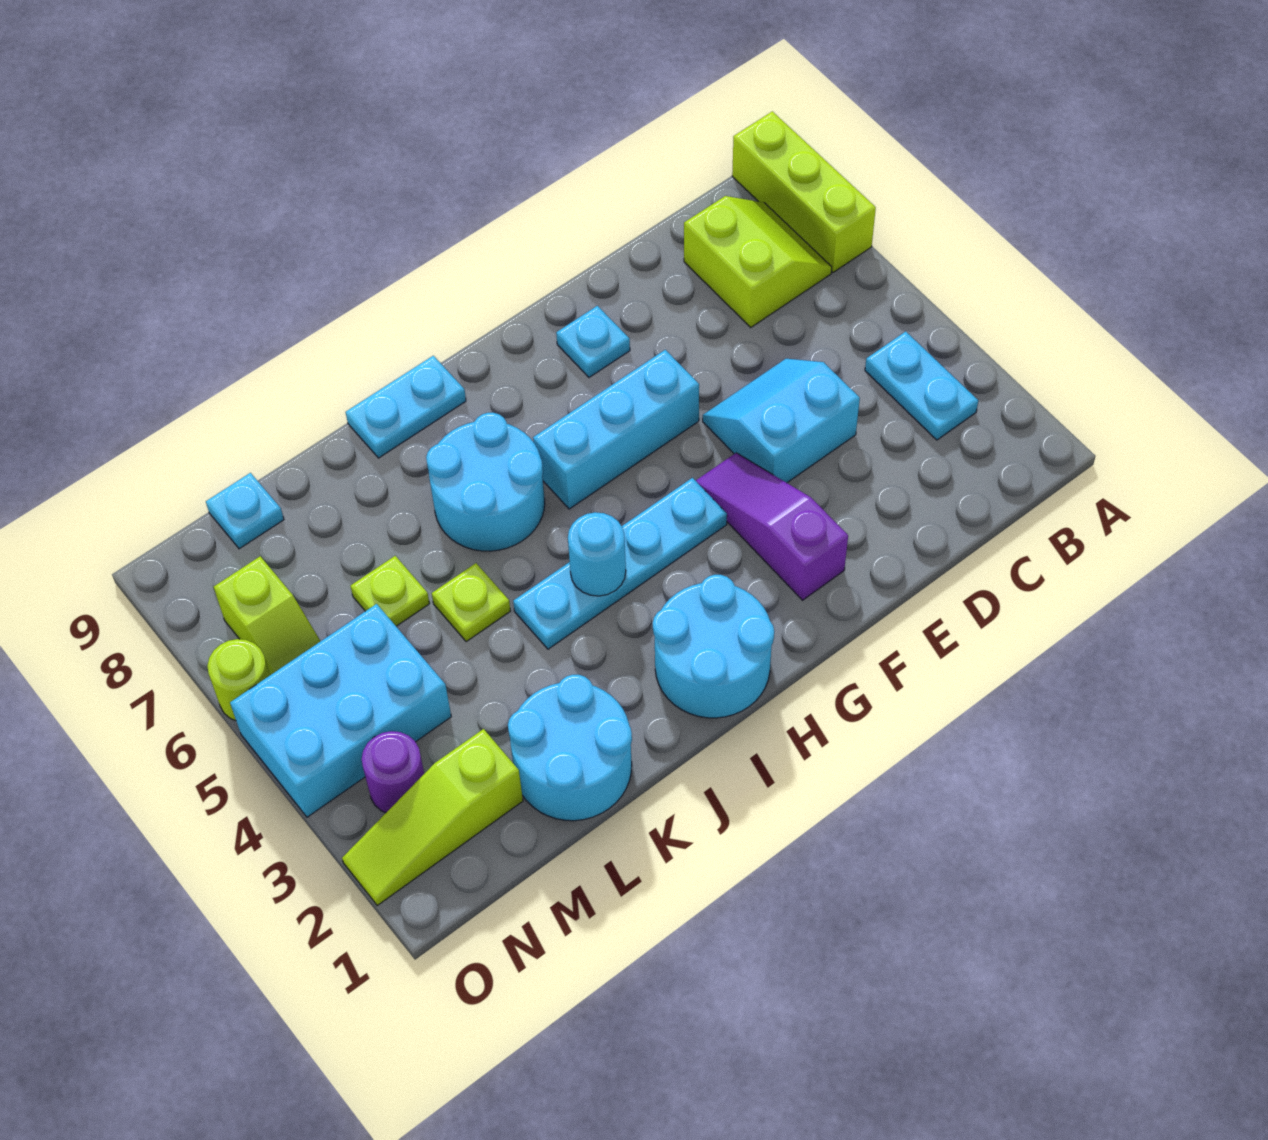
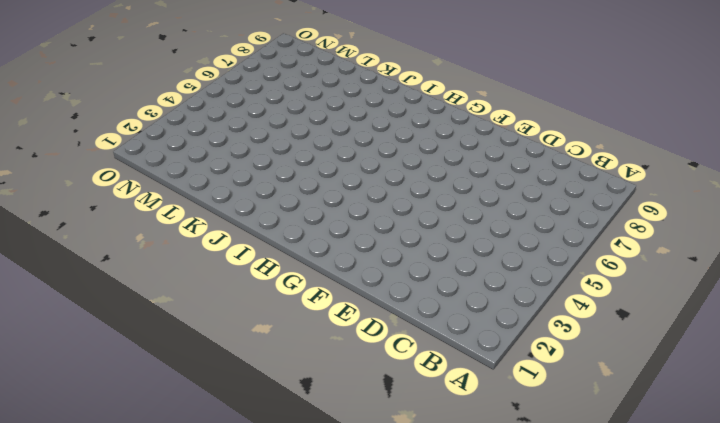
none -> lime 1x3 brick [732,111,876,272]
none -> cyan 1x2 plate [865,331,978,440]
none -> lime 2x2 slope [684,196,832,327]

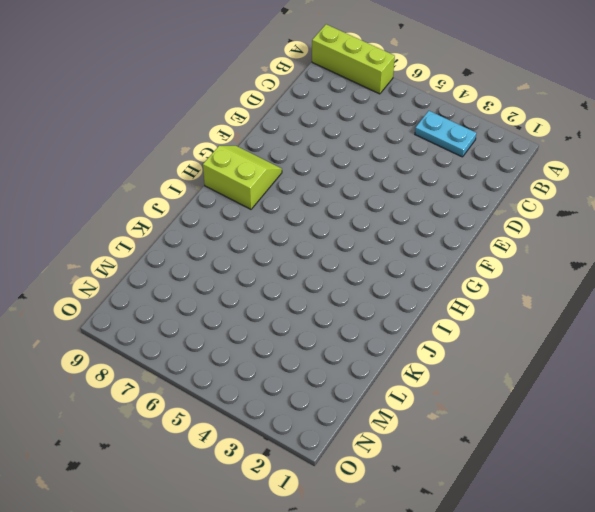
lime 2x2 slope [203,146,282,209] -> lime 2x2 slope moved to [684,196,832,327]
none -> cyan 2x2 slope [703,359,860,483]
none -> purple 1x3 slope [696,453,848,600]
none -> cyan 1x3 brick [533,350,699,509]

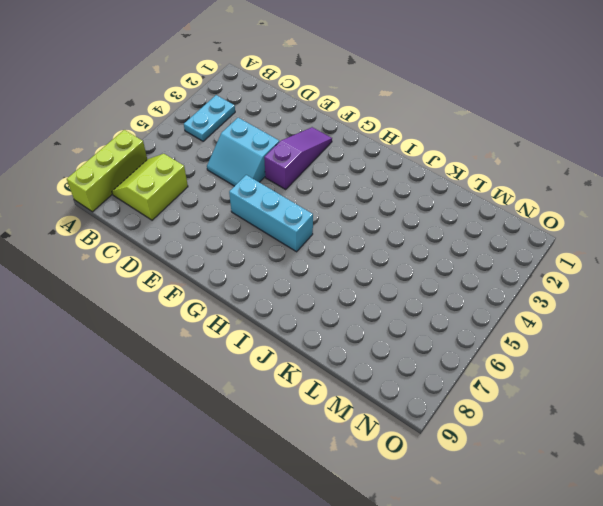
purple 1x3 slope [264,127,332,189] -> purple 1x3 slope turned to [696,453,848,600]
none -> cyan 1x1 plate [556,306,630,377]
none -> cyan 1x4 plate [513,478,727,649]
none -> cyan 2x2 round brick [653,575,774,718]

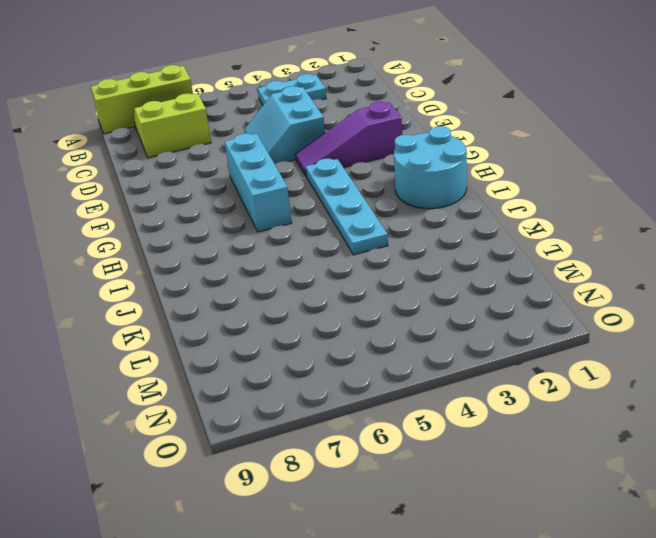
none -> cyan 1x1 plate [556,306,630,377]
none -> cyan 2x2 round brick [426,413,545,551]
none -> cyan 1x2 plate [346,356,466,458]

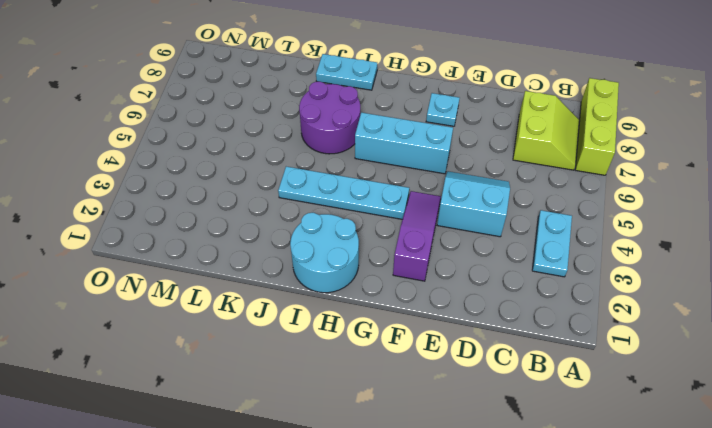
purple 2x2 round brick [299,82,360,154] -> cyan 2x2 round brick [426,413,545,551]
none -> cyan 2x2 round brick [508,675,632,821]
none -> lime 1x1 plate [432,563,510,642]
none -> lime 1x1 plate [351,556,430,626]

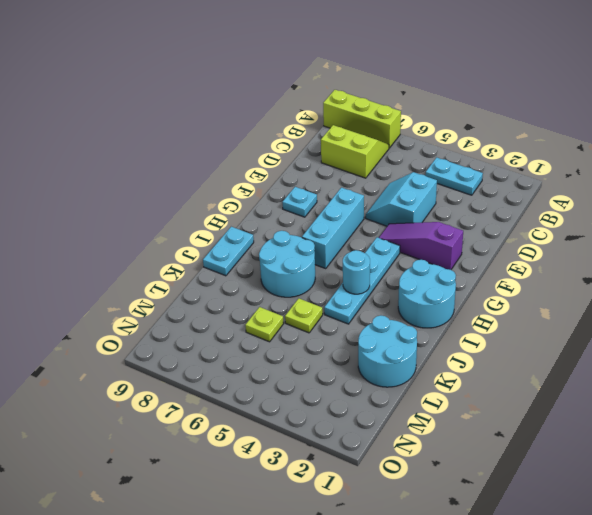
none -> lime 1x3 slope [342,729,523,905]
none -> cyan 2x3 brick [230,604,451,817]
none -> cyan 1x1 plate [206,473,284,549]

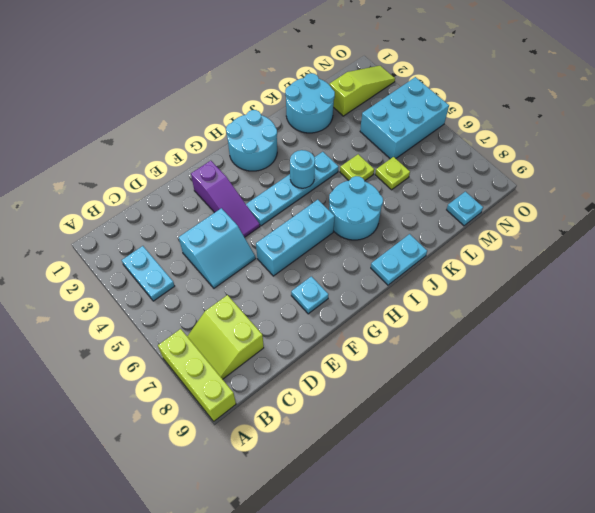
none -> purple 1x1 round brick [362,731,424,813]
none -> lime 1x2 slope [214,556,320,675]
none -> lime 1x1 round brick [207,639,270,721]

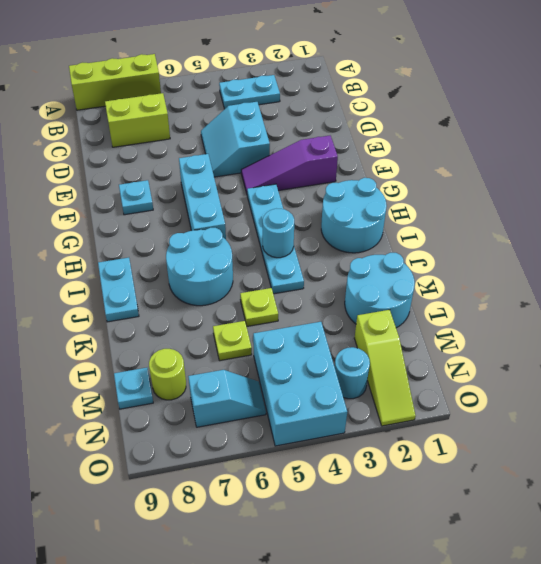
lime 1x1 round brick [149,349,186,400] -> lime 1x1 round brick moved to [207,639,270,721]
cyan 1x1 round brick [335,347,370,399] -> purple 1x1 round brick [362,731,424,813]
cyan 1x2 slope [188,370,266,427] -> lime 1x2 slope [214,556,320,675]

